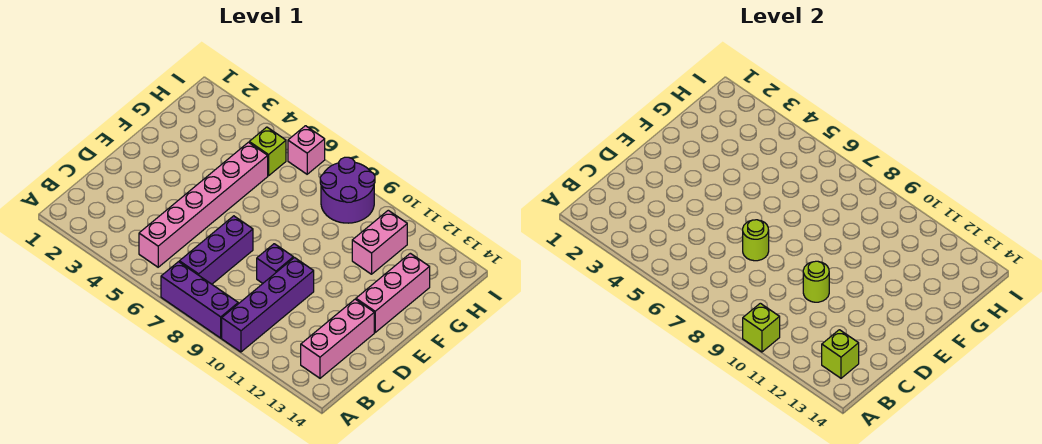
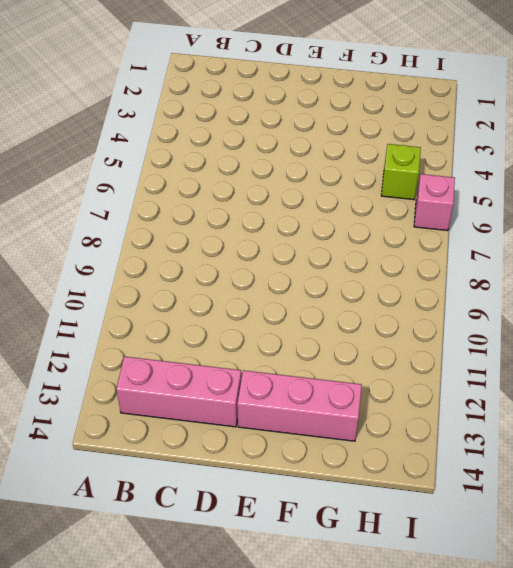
none -> purple 1x3 brick [161,262,238,338]
none -> purple 1x4 brick [222,258,314,352]
none -> pink 1x6 brick [139,142,268,267]

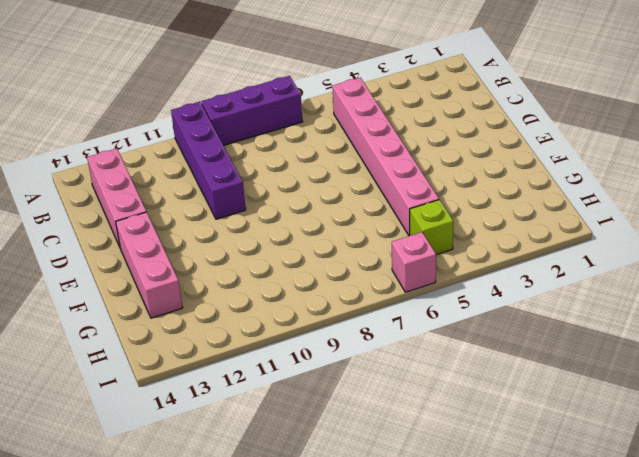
none -> purple 1x3 brick [179,216,253,284]
none -> purple 1x1 brick [257,244,293,283]
none -> pink 1x2 brick [352,210,407,274]

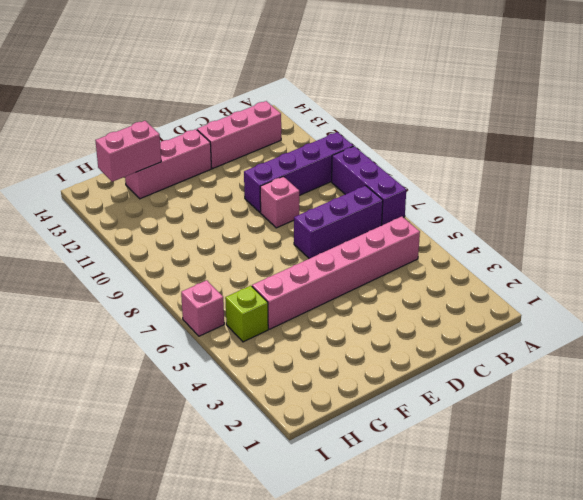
pink 1x1 brick [260,176,299,228] -> purple 1x1 brick [257,244,293,283]
pink 1x2 brick [95,121,161,182] -> pink 1x2 brick moved to [352,210,407,274]
none -> purple 2x2 round brick [320,157,375,223]
none -> lime 1x1 brick [743,303,780,352]
none -> lime 1x1 brick [822,330,859,378]

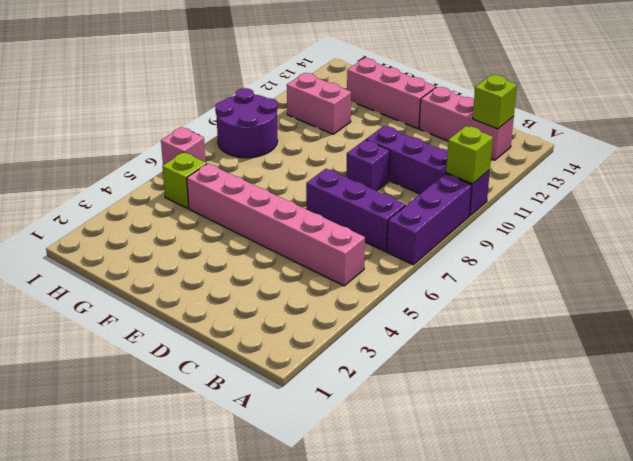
none -> lime 1x1 round brick [743,220,769,261]
none -> lime 1x1 round brick [803,261,829,302]

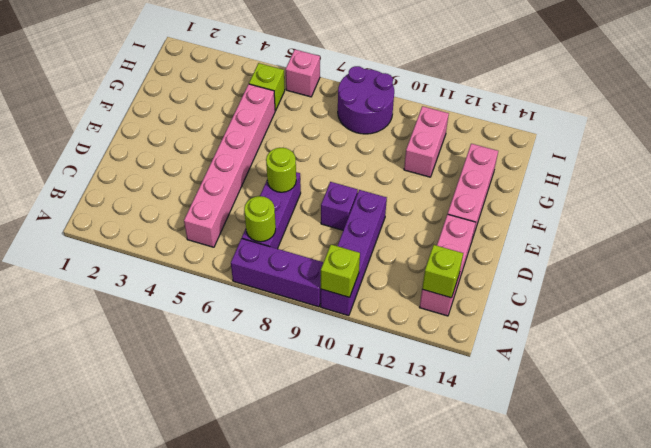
lime 1x1 round brick [244,196,276,242] -> lime 1x1 round brick moved to [803,261,829,302]

